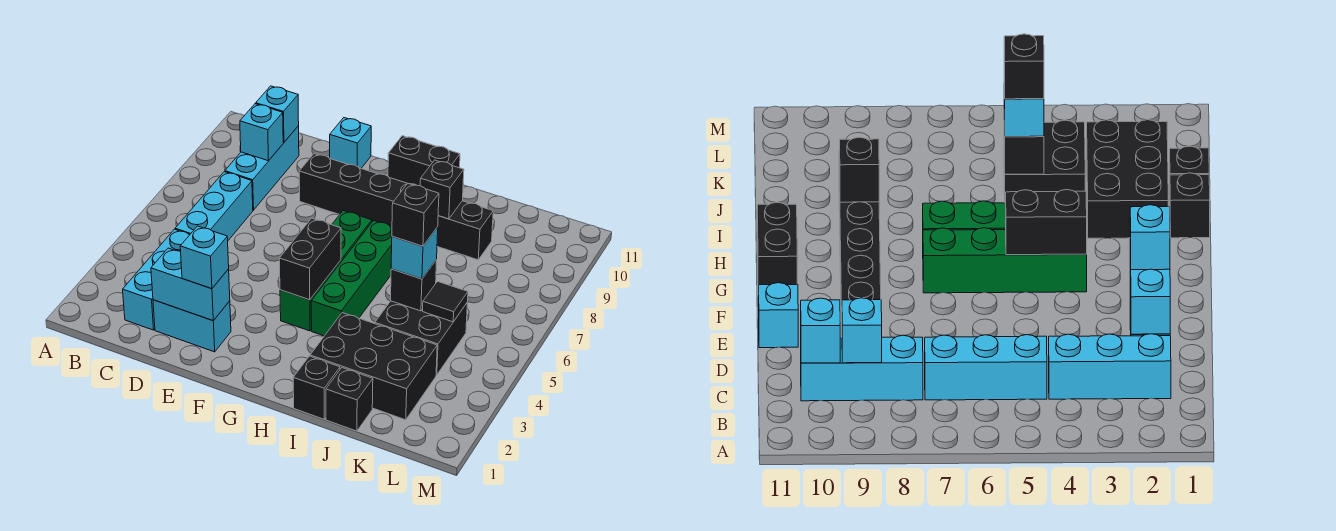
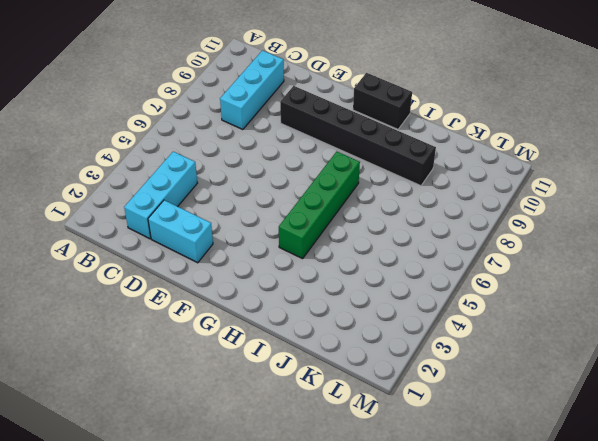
none -> cyan 1x3 brick [175,172,253,240]
none -> cyan 1x1 brick [330,118,371,168]
none -> green 1x4 brick [280,211,372,331]

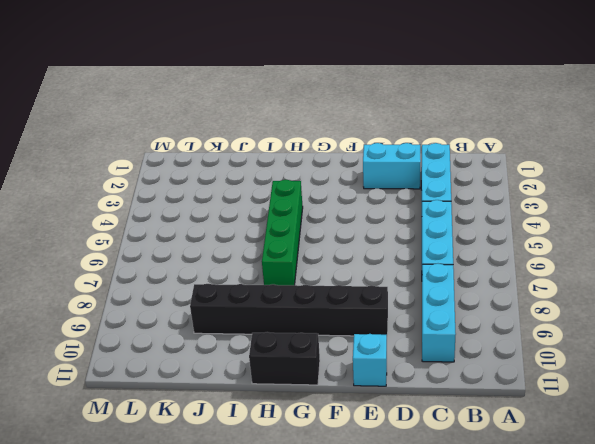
none -> green 1x4 brick [280,211,372,331]
none -> black 1x1 brick [293,356,340,419]
none -> black 2x3 brick [310,313,437,420]

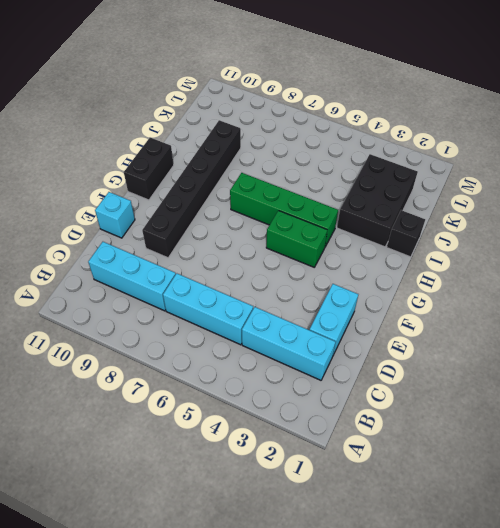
green 1x2 brick [266,211,327,267] -> green 1x4 brick [280,211,372,331]
none -> black 1x1 brick [326,368,373,431]
none -> black 2x2 brick [375,301,467,375]
none -> cyan 1x1 brick [240,104,283,161]

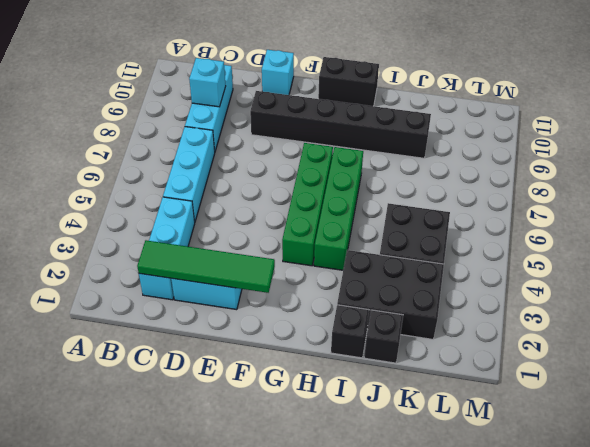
green 1x4 tile [137,240,275,293] -> cyan 1x2 brick [151,248,230,321]
none -> cyan 1x1 brick [256,86,299,142]
none -> black 1x2 brick [279,218,341,300]
none -> black 1x1 brick [420,160,464,219]

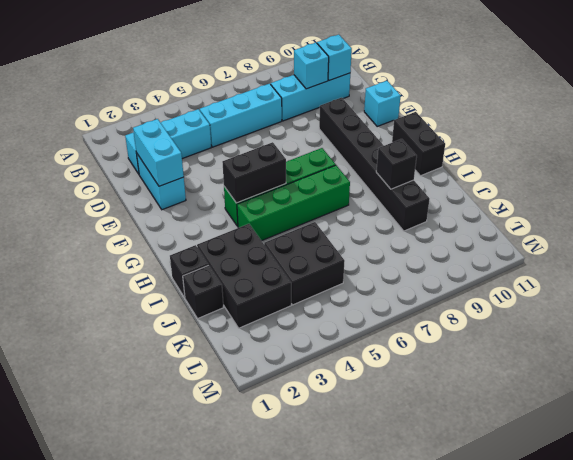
none -> black 1x1 brick [391,260,437,311]
none -> black 1x1 tile [423,281,468,322]
none -> cyan 1x1 brick [180,226,229,289]

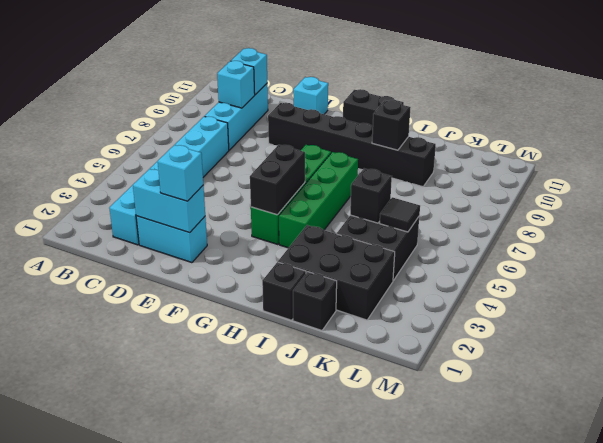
none -> cyan 1x1 brick [391,227,438,279]
none -> black 1x1 brick [392,184,439,246]

